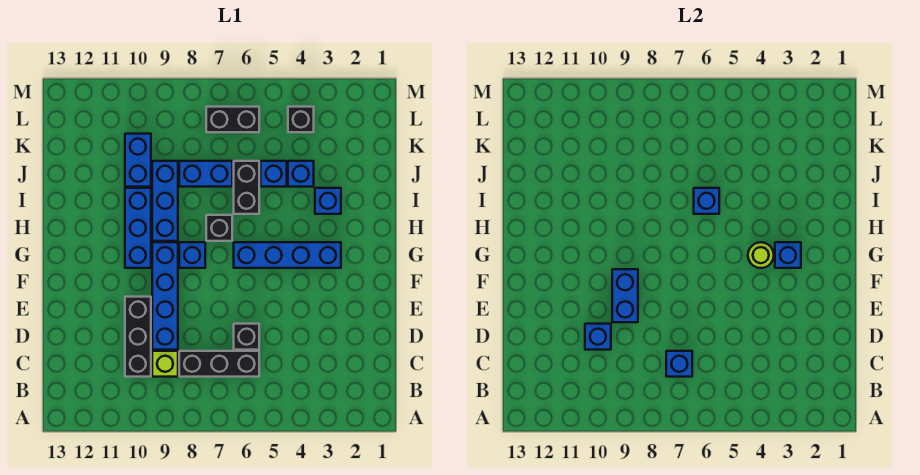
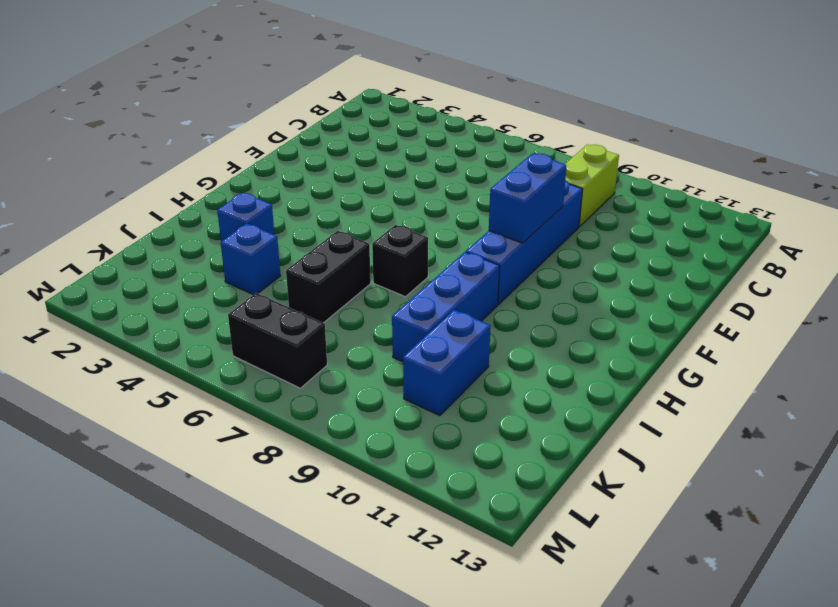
lime 1x2 brick [565,145,619,227] -> lime 1x1 brick [152,351,178,377]
none -> black 1x3 brick [179,351,259,377]
none -> black 1x3 brick [125,297,151,377]
none -> black 1x1 brick [234,324,259,350]

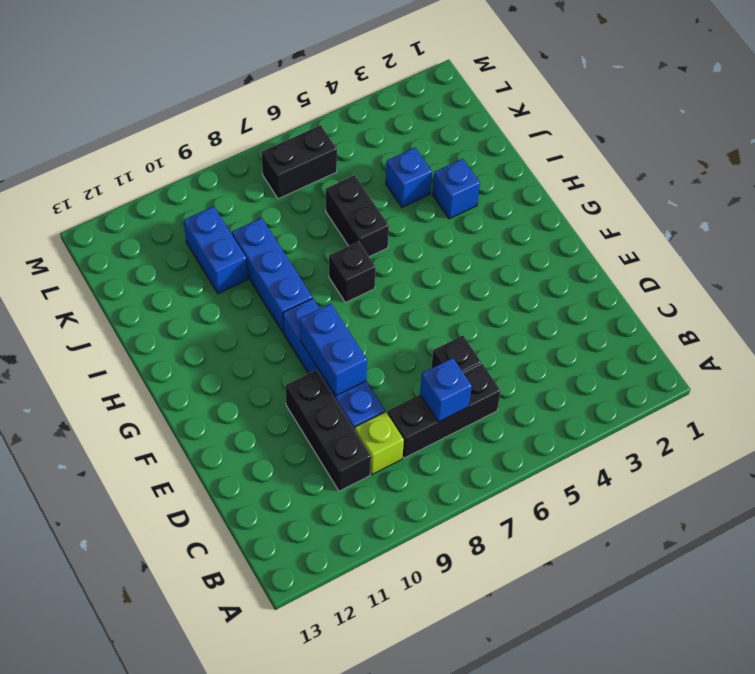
none -> blue 1x4 brick [234,242,341,268]
none -> blue 1x1 brick [179,242,205,268]
none -> blue 1x3 brick [125,188,151,268]

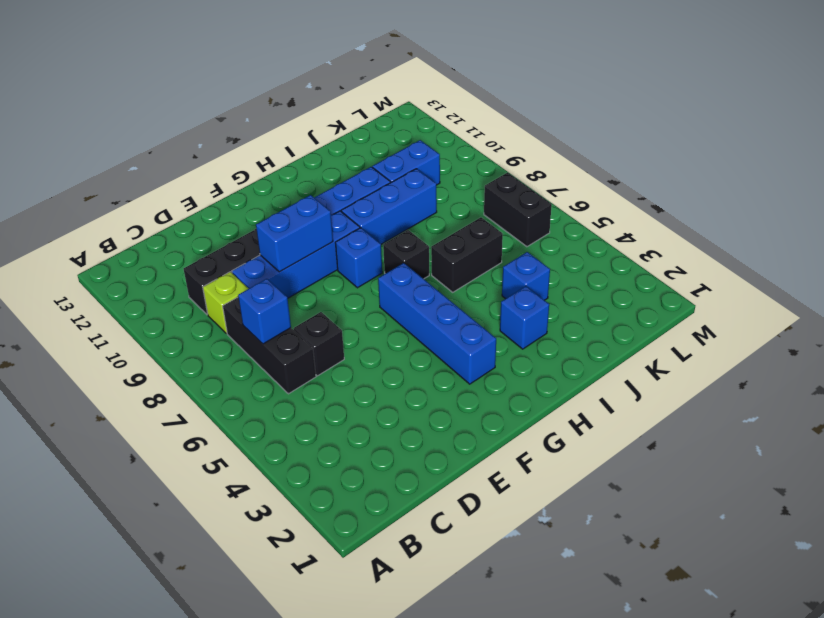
none -> blue 1x1 brick [261,161,287,187]
none -> blue 1x2 brick [179,161,232,187]
none -> black 1x1 brick [288,107,314,132]

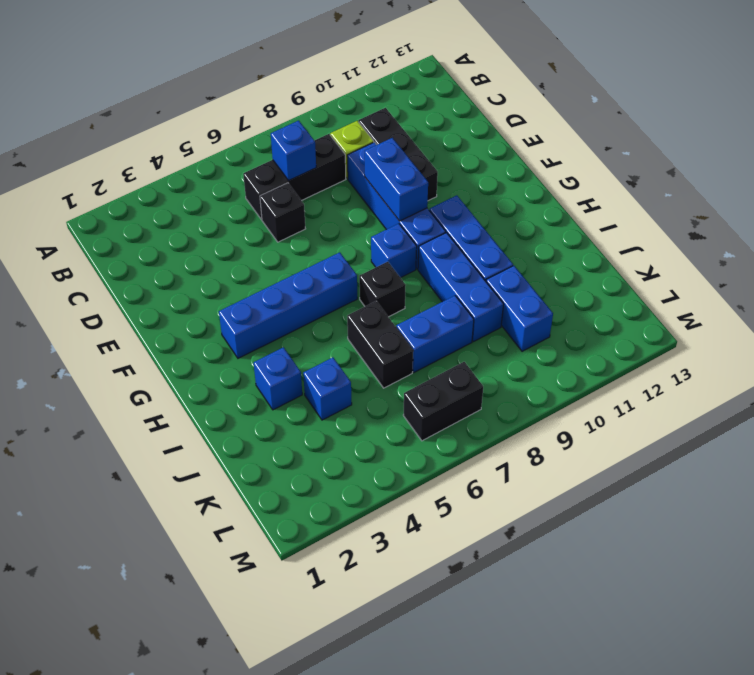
none -> blue 1x1 brick [261,161,287,187]
none -> black 1x1 brick [288,107,314,132]
none -> blue 1x1 brick [585,324,611,350]

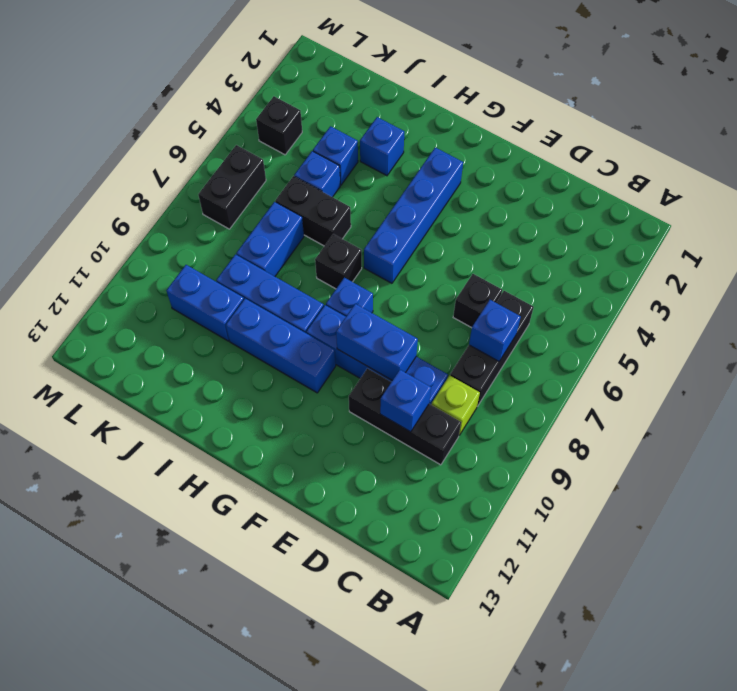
none -> blue 1x1 brick [775,242,801,268]
none -> lime 1x1 round brick [748,242,774,268]
none -> blue 1x1 brick [694,188,719,214]

